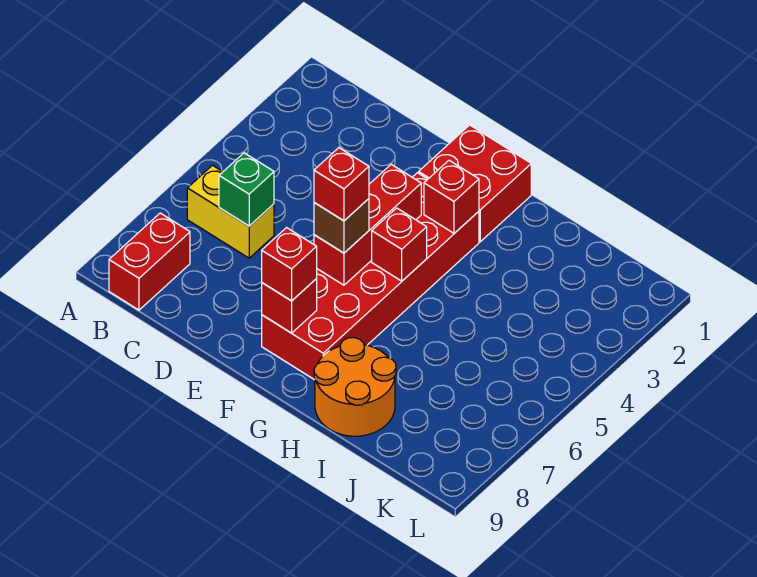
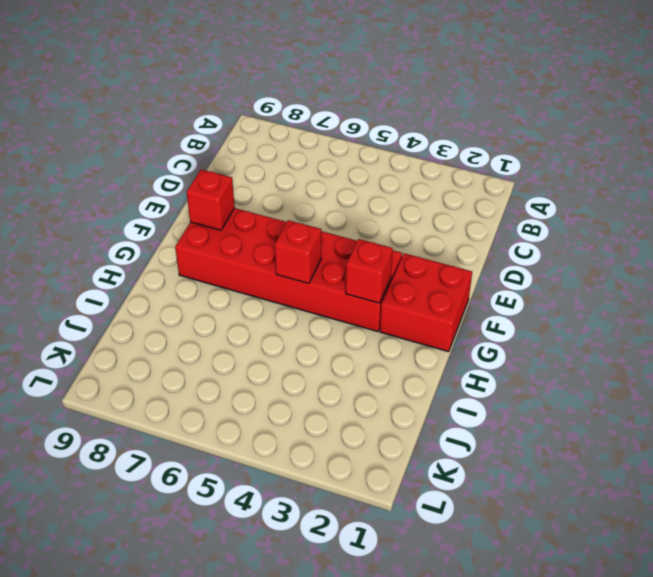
none -> yellow 1x2 brick [187,165,274,258]
none -> red 1x2 brick [109,213,190,310]
none -> orange 2x2 round brick [314,337,396,436]

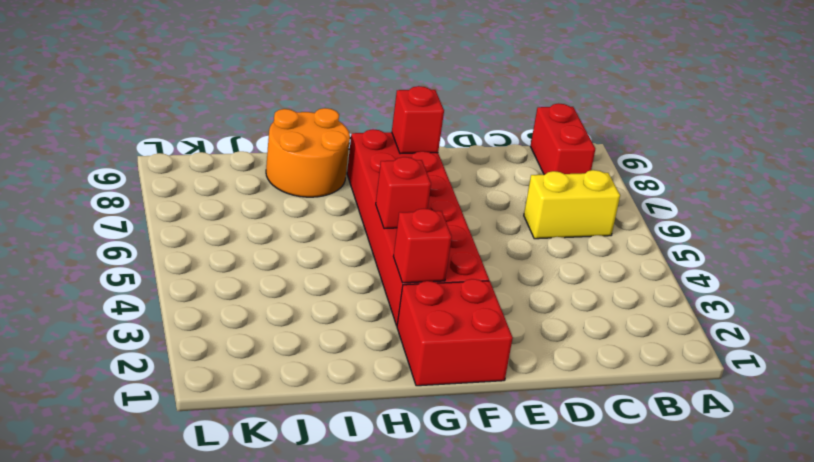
none -> green 1x1 brick [219,153,274,226]
none -> red 1x3 brick [314,164,421,285]
none -> brown 1x1 brick [314,199,369,253]

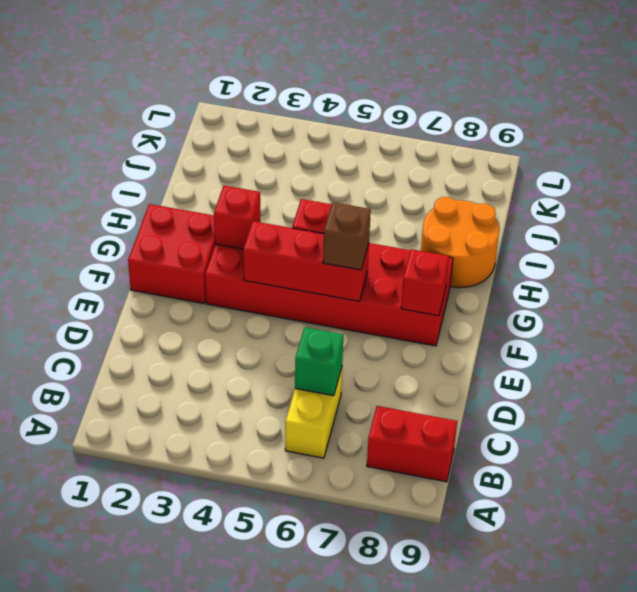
none -> red 1x1 brick [262,228,317,301]
none -> red 1x1 brick [314,148,369,221]

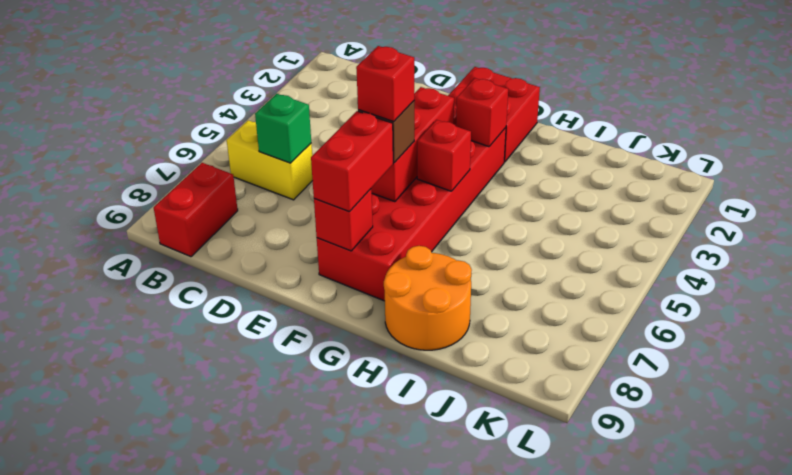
red 1x2 brick [311,111,393,212] -> red 1x1 brick [262,228,317,301]

